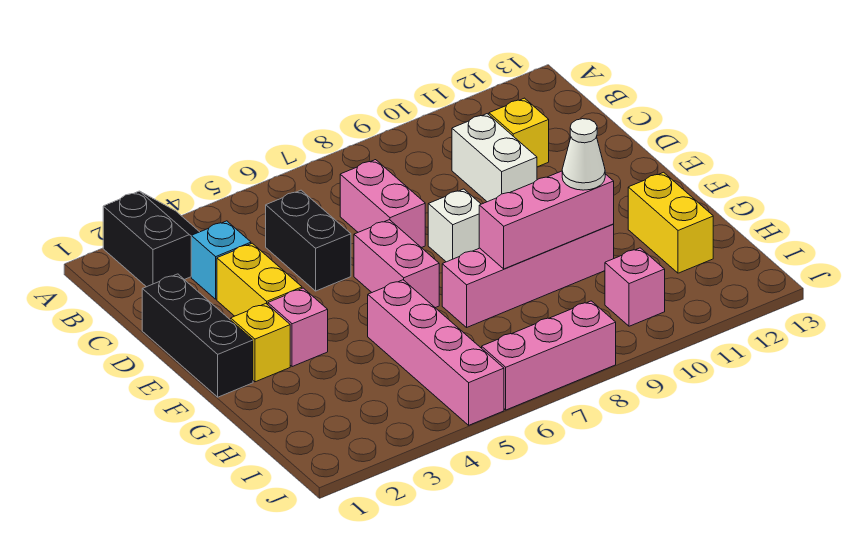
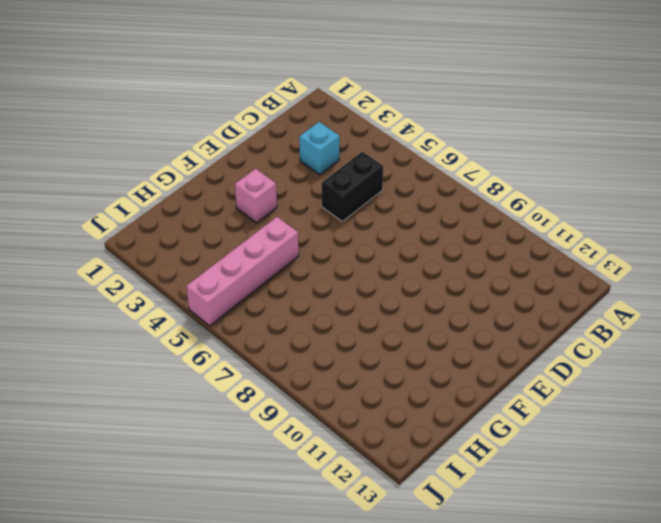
none -> black 2x2 slope [103,191,199,287]
none -> pink 1x2 brick [340,160,425,248]
none -> white 1x2 brick [452,114,537,202]

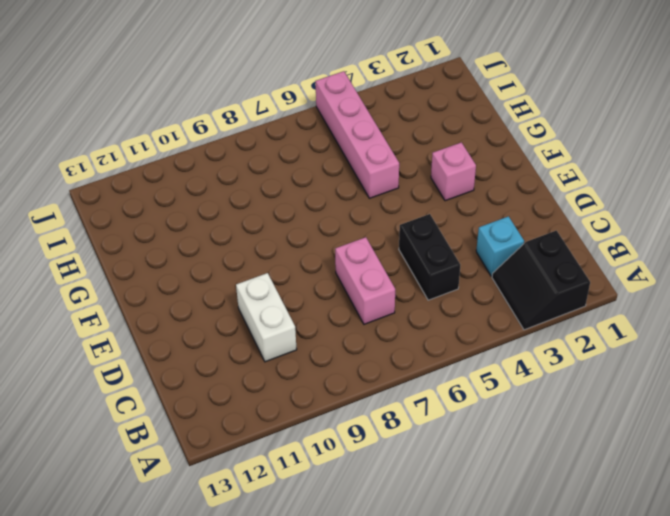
none -> yellow 1x1 brick [489,98,549,167]
none -> black 1x3 brick [142,274,253,397]
none -> yellow 1x2 brick [217,243,302,316]

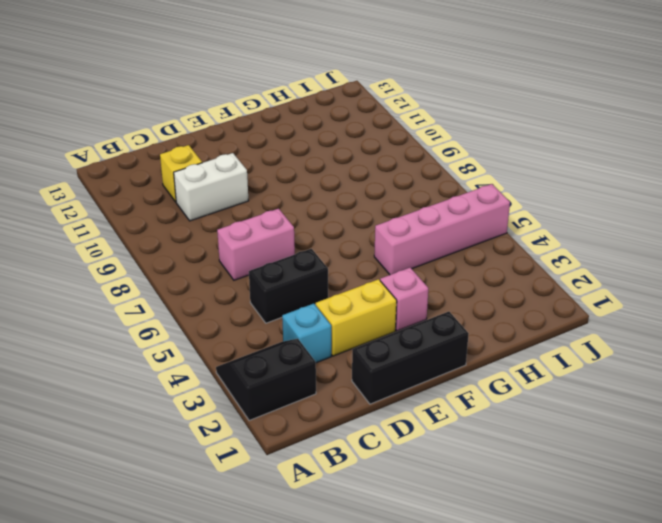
none -> pink 1x2 brick [354,220,439,308]
none -> white 1x1 brick [428,189,481,262]
none -> yellow 1x1 brick [231,304,290,382]

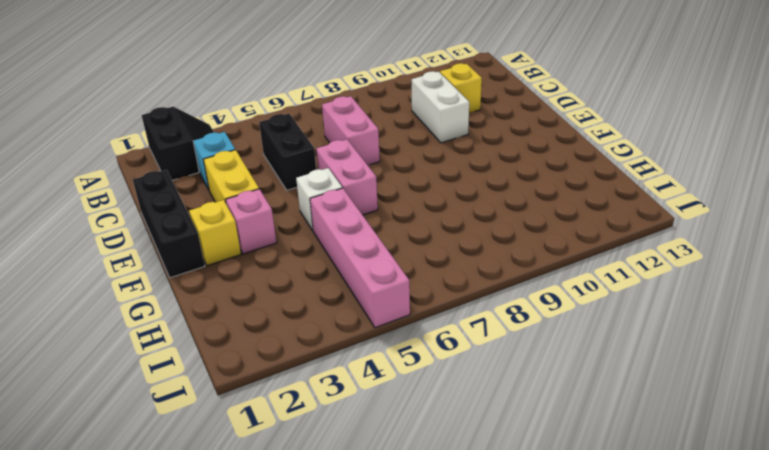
white 1x1 brick [296,168,342,231] -> white 1x1 brick moved to [428,189,481,262]
none -> pink 1x4 brick [442,224,614,327]
none -> yellow 1x2 brick [628,172,713,273]
none -> pink 1x1 brick [605,248,665,326]

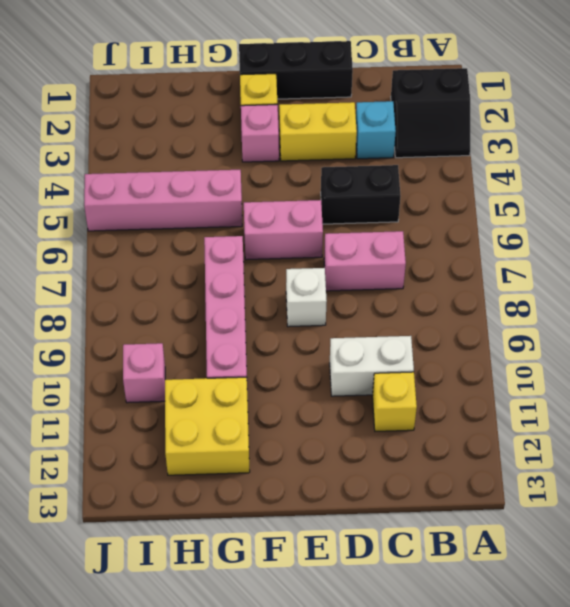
yellow 2x2 brick [165,377,250,475] -> yellow 1x2 brick [628,172,713,273]
none -> pink 1x3 brick [482,301,616,410]
none -> pink 1x3 brick [479,171,614,269]
none -> white 1x1 cone [562,119,605,190]

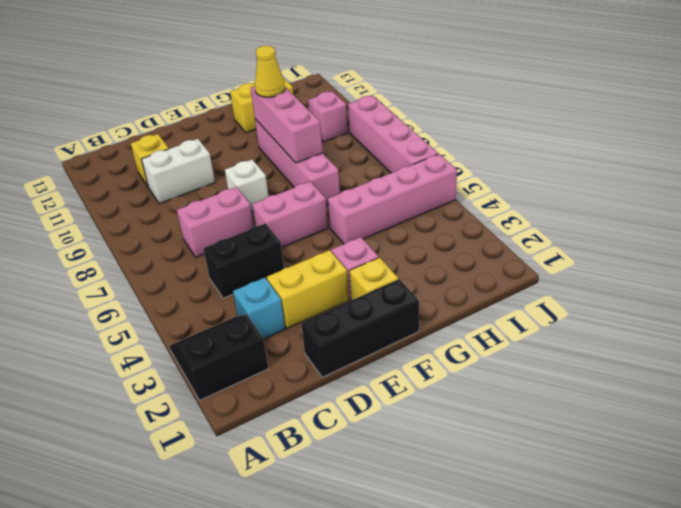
yellow 1x1 cone [255,46,285,97] -> white 1x1 cone [562,119,605,190]
pink 1x4 brick [348,95,438,173] -> pink 1x3 brick [482,301,616,410]

